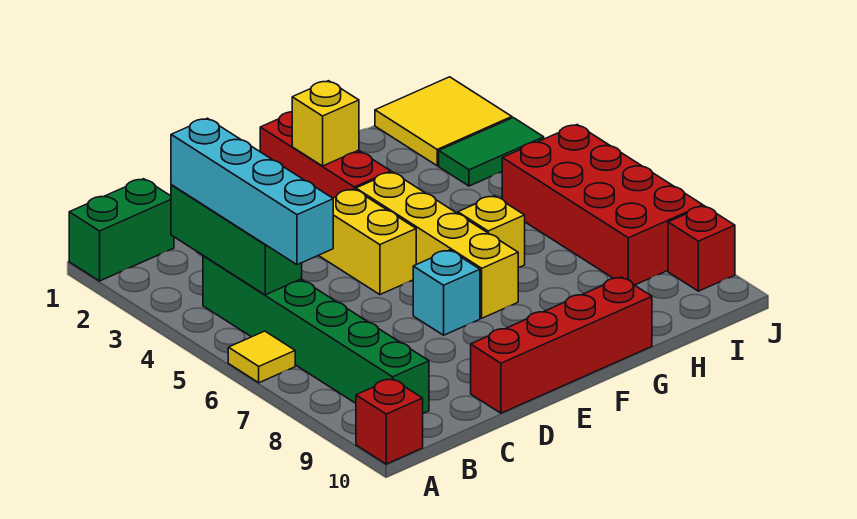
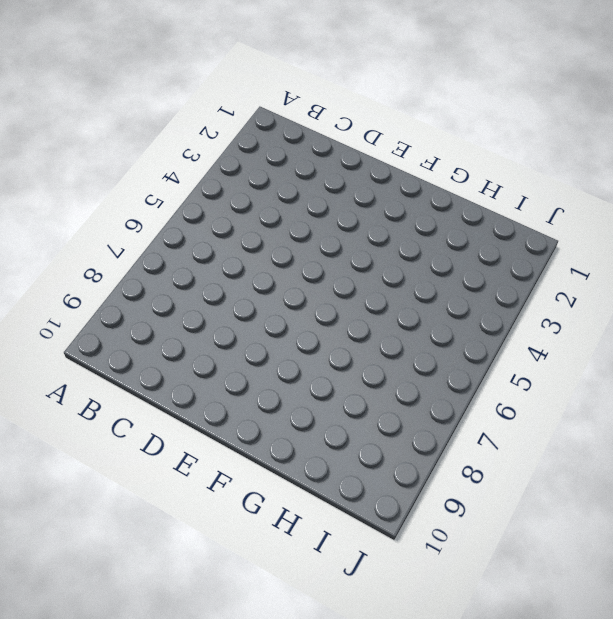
none -> green 1x2 brick [69,179,174,281]
none -> yellow 1x1 tile [228,331,295,383]
none -> red 1x1 brick [356,379,423,464]

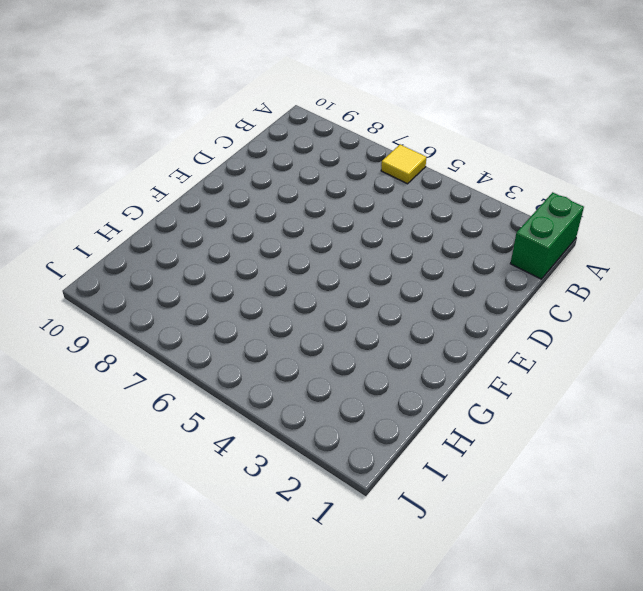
none -> red 1x1 brick [356,379,423,464]
none -> green 1x6 brick [203,256,429,413]
none -> red 1x4 brick [471,277,652,413]

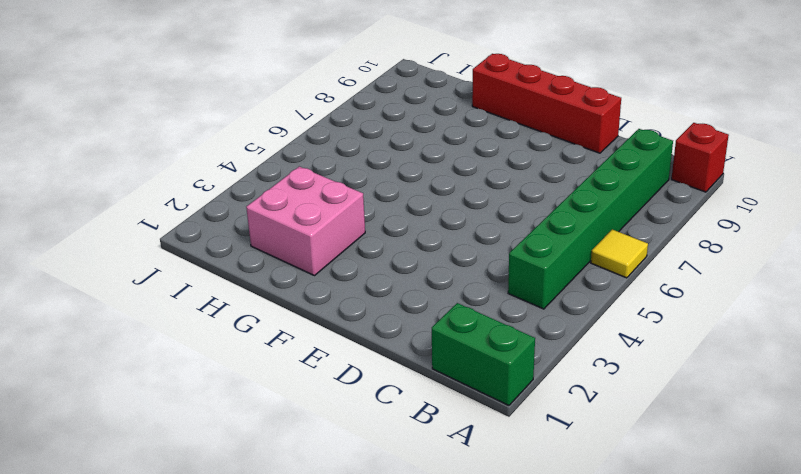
pink 2x2 brick [246,166,365,276] -> none
none -> yellow 1x2 brick [319,189,416,295]
none -> cyan 1x1 brick [413,250,480,335]
none -> red 1x3 brick [260,112,391,198]

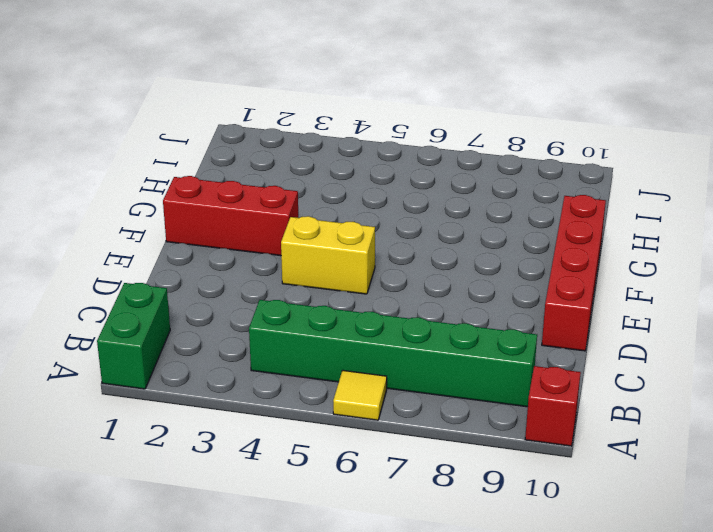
none -> cyan 1x1 brick [413,250,480,335]
none -> yellow 1x4 brick [356,172,518,318]
none -> yellow 1x1 brick [458,196,525,268]

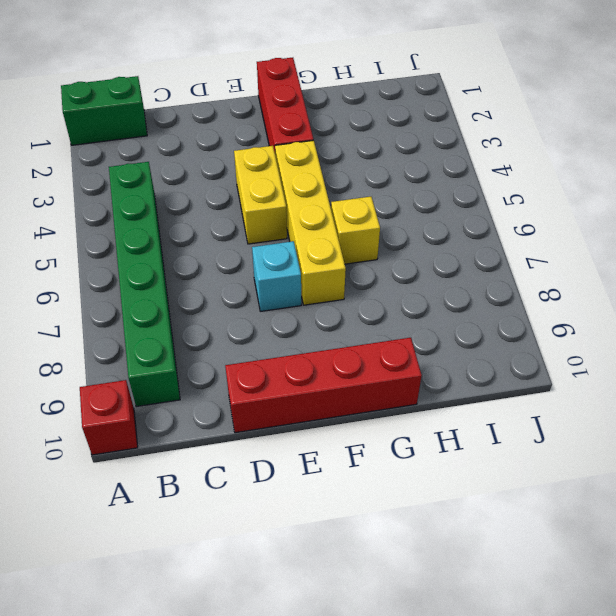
none -> yellow 1x1 tile [228,331,295,383]
none -> yellow 2x2 tile [375,77,512,166]
none -> green 1x2 tile [439,118,544,186]

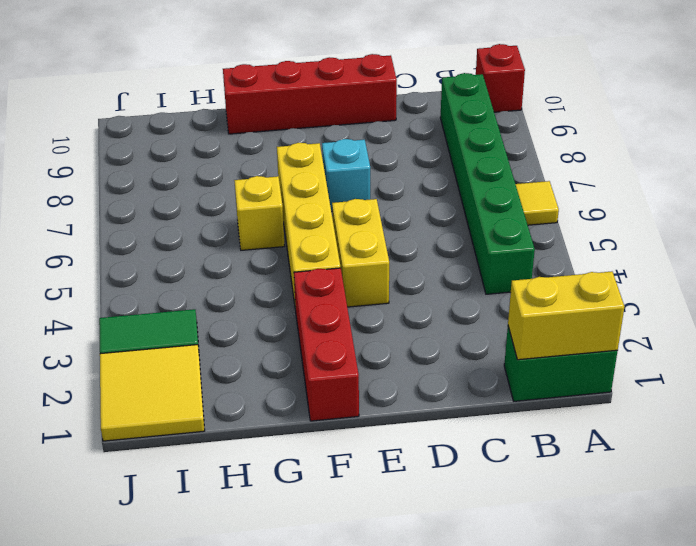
yellow 1x2 brick [508,272,624,360] -> none
none -> red 2x4 brick [502,125,703,285]
none -> red 1x1 brick [668,206,735,291]
none -> green 1x3 brick [171,185,302,295]

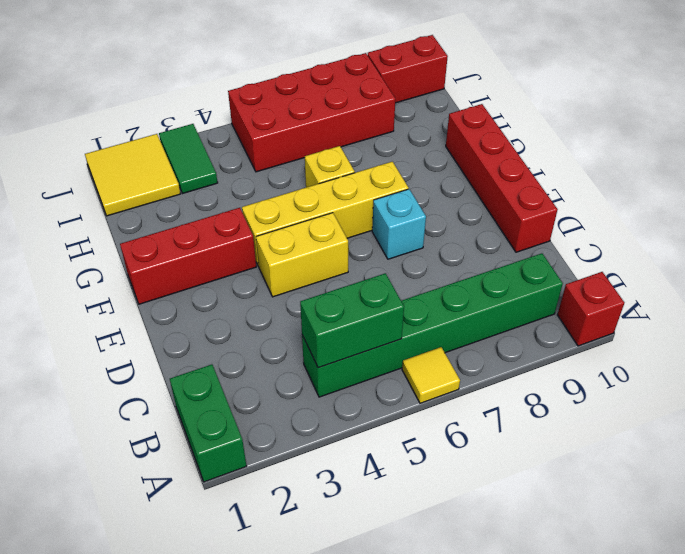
green 1x2 brick [300,273,404,368] -> green 1x3 brick [171,185,302,295]
red 1x2 brick [368,35,448,103] -> red 1x1 brick [668,206,735,291]
none -> yellow 1x1 brick [292,81,359,166]
none -> cyan 1x4 brick [171,118,333,265]

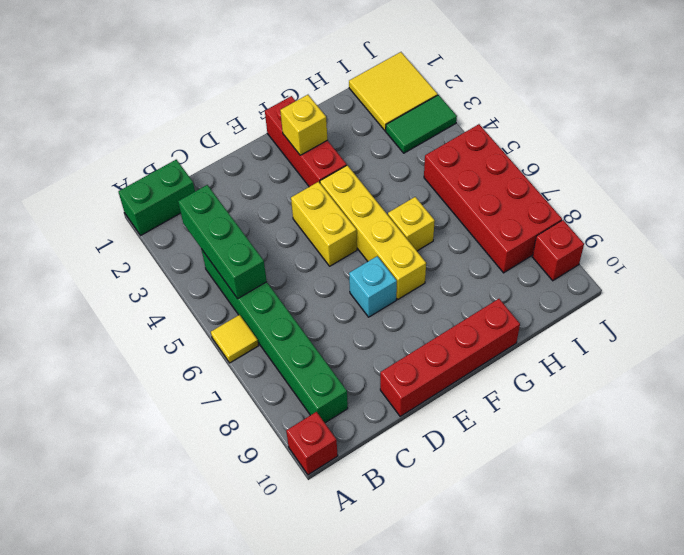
none -> cyan 1x4 brick [171,118,333,265]

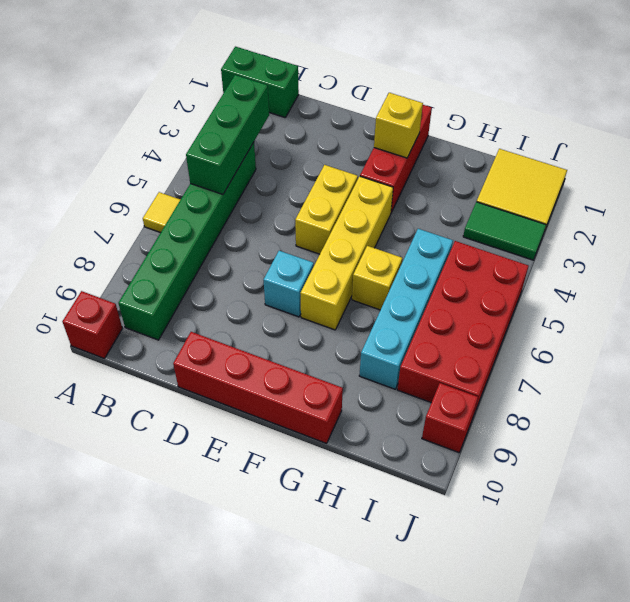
cyan 1x4 brick [359,229,453,389] -> cyan 1x4 brick moved to [171,118,333,265]

